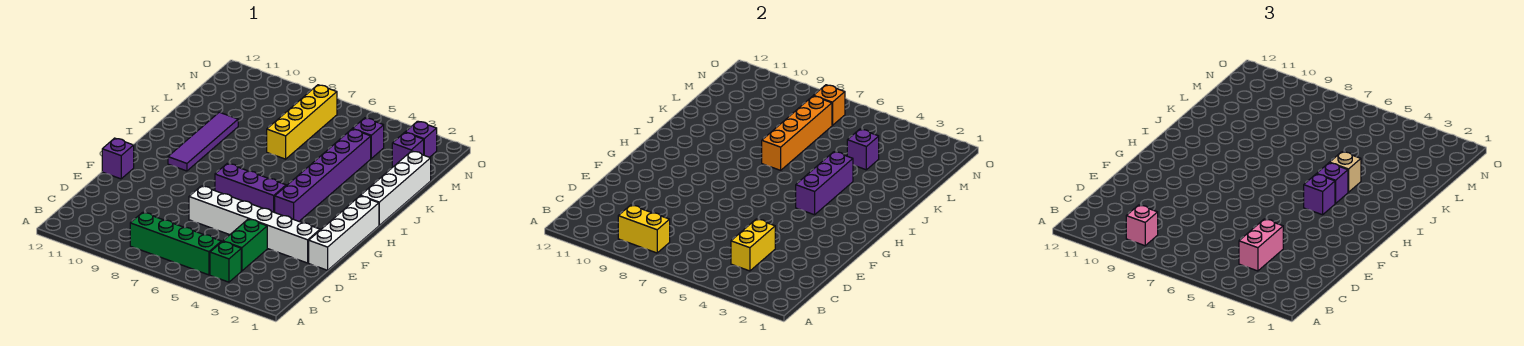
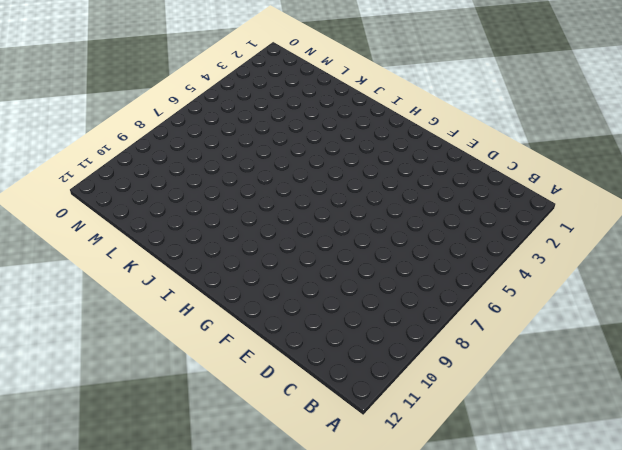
none -> green 1x1 brick [210,242,241,282]
none -> green 1x4 brick [130,212,221,275]
none -> green 1x2 brick [223,219,267,271]

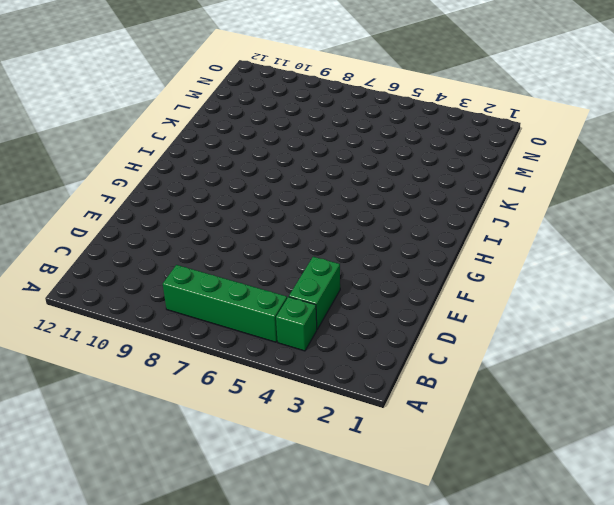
none -> white 1x4 brick [309,196,379,270]
none -> white 1x6 brick [189,186,320,263]
none -> purple 1x1 brick [102,138,134,179]

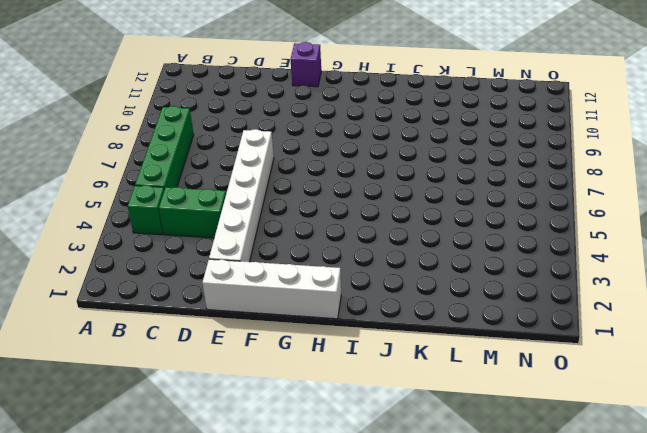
none -> purple 1x6 brick [275,129,371,221]
none -> purple 1x3 brick [215,163,286,212]
none -> purple 1x4 tile [168,112,238,171]

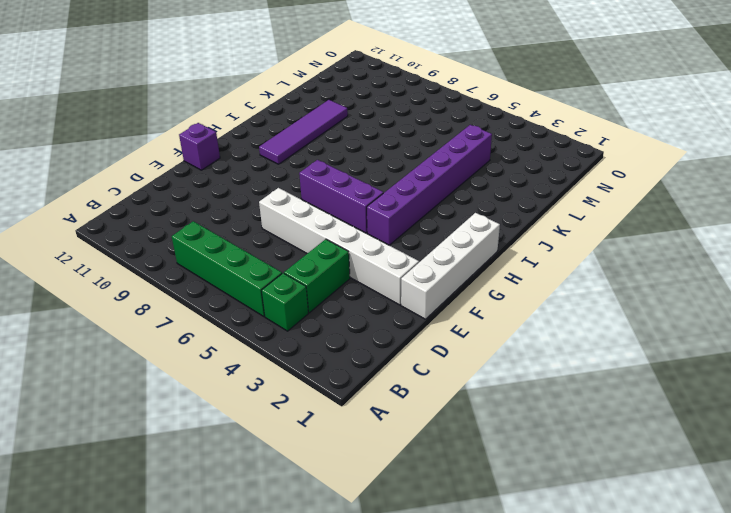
none -> white 1x4 brick [360,151,431,225]
none -> yellow 1x4 brick [267,85,337,159]
none -> purple 1x1 brick [392,132,424,167]

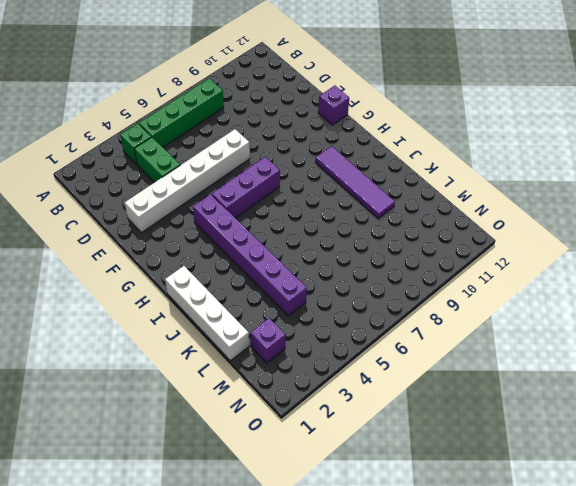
none -> white 1x4 brick [309,196,379,270]
none -> yellow 1x4 brick [267,85,337,159]
none -> purple 1x1 brick [353,118,384,158]

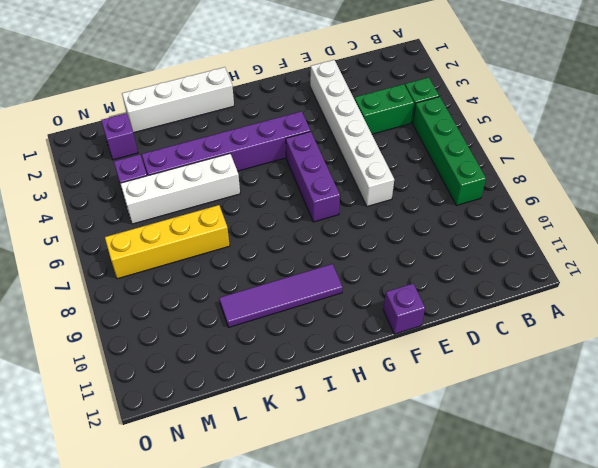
white 1x4 brick [120,154,240,224] -> white 1x4 brick moved to [309,196,379,270]
none -> purple 1x1 brick [405,121,437,157]
none -> yellow 1x2 brick [618,205,670,253]
none -> yellow 1x2 brick [731,219,775,271]

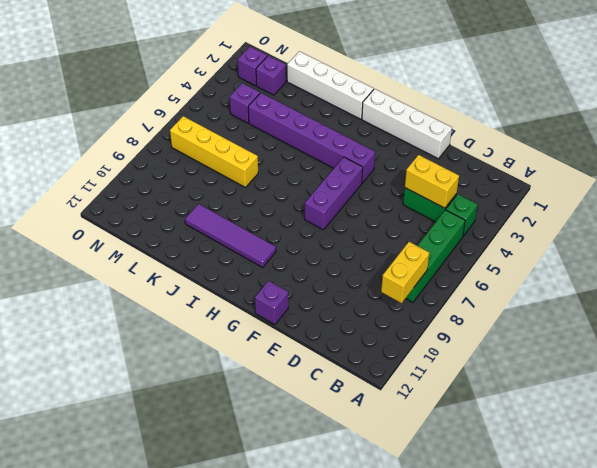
none -> white 1x6 brick [189,186,320,263]
none -> purple 1x3 brick [796,152,853,215]
none -> orange 1x4 brick [762,96,832,170]

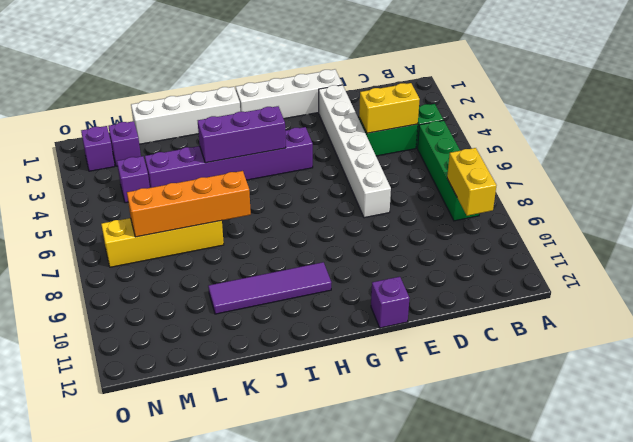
none -> purple 1x3 brick [215,163,286,212]
none -> purple 1x1 brick [847,129,879,170]
none -> orange 1x1 brick [814,85,845,125]

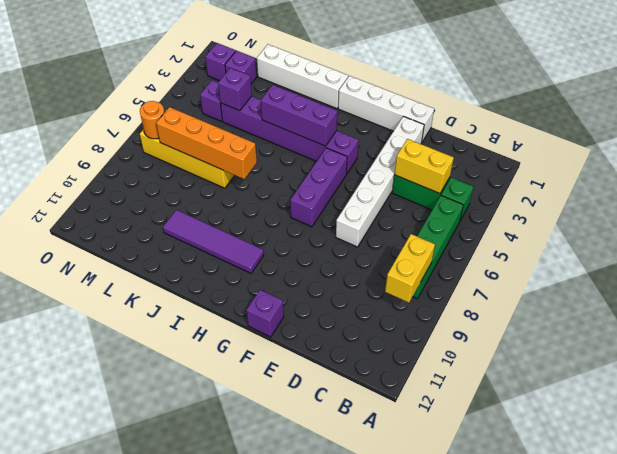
orange 1x1 round brick [140,101,164,139] -> orange 1x1 brick [814,85,845,125]
none -> pink 1x1 brick [1126,205,1158,246]
none -> pink 1x2 brick [1239,219,1283,271]
none -> purple 1x1 brick [1304,174,1335,215]

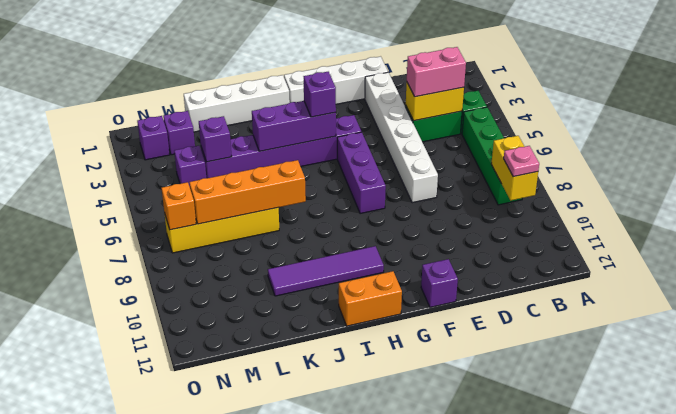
pink 1x1 plate [504,146,539,177] -> pink 1x1 brick [1126,205,1158,246]
orange 1x2 brick [339,271,402,326] -> none
none -> purple 1x1 brick [1317,163,1348,204]
none -> tan 1x1 brick [1330,152,1361,192]

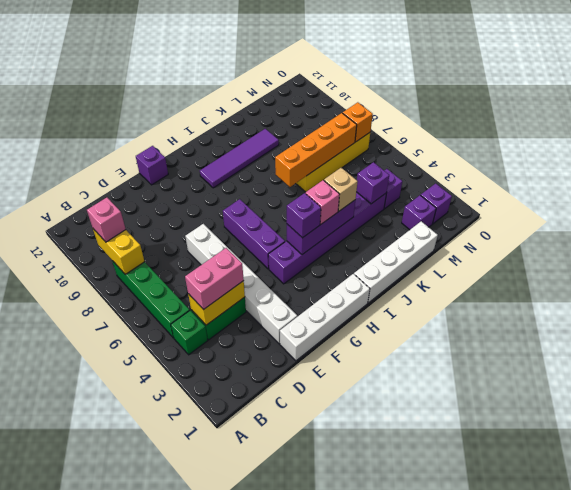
pink 1x1 brick [306,180,340,224] -> purple 1x1 brick [1317,163,1348,204]

